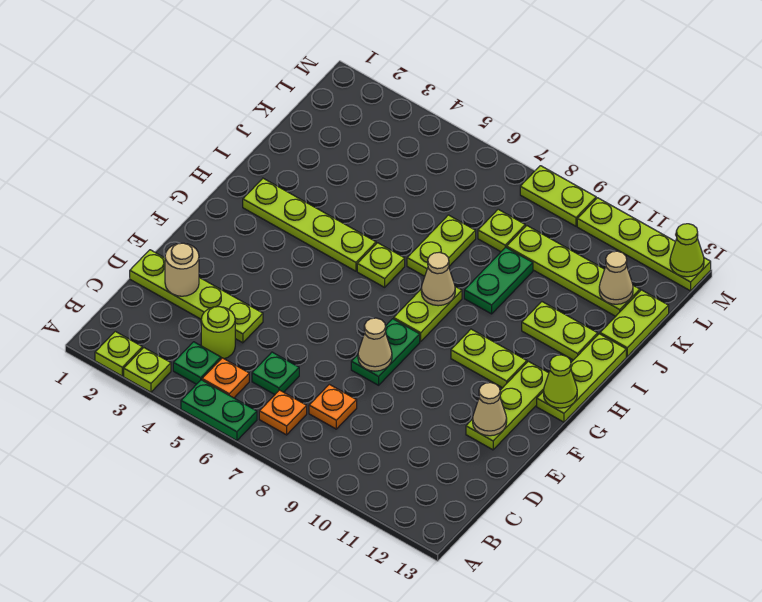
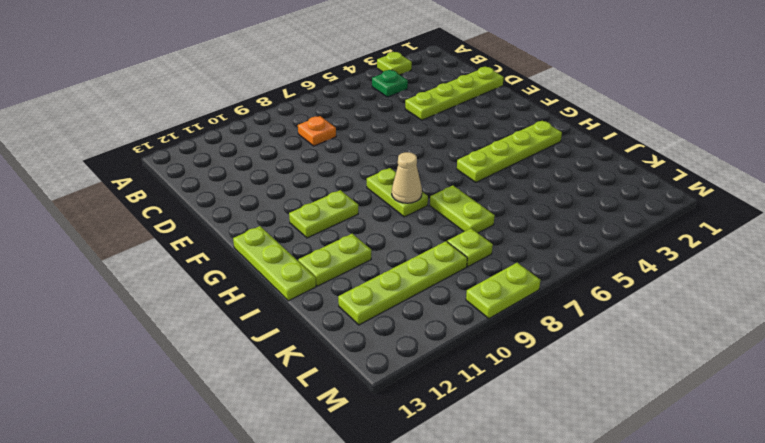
none -> lime 1x1 plate [95,331,142,376]
none -> green 1x2 plate [181,380,257,441]
none -> orange 1x1 plate [202,358,249,398]
none -> orange 1x1 plate [259,390,307,435]

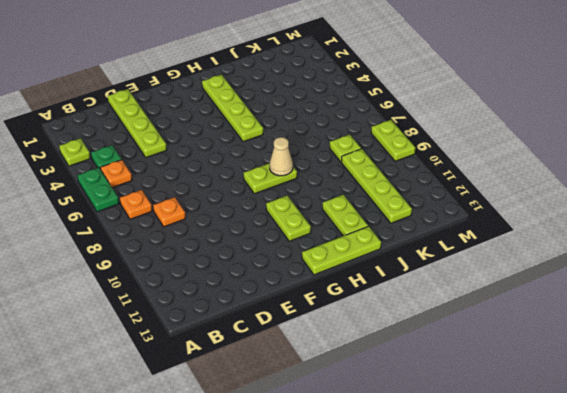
none -> lime 1x1 plate [95,331,142,376]
none -> lime 1x1 round brick [201,307,235,359]
none -> green 1x1 plate [252,352,299,394]
none -> green 1x2 plate [351,319,420,385]

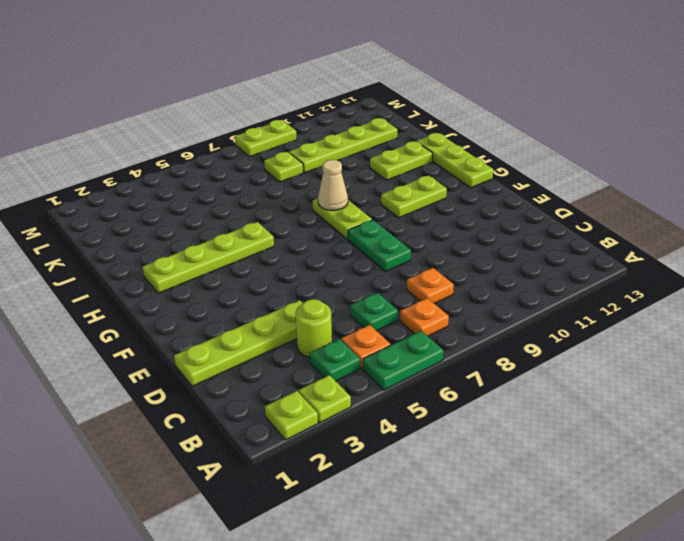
none -> lime 1x3 plate [466,361,549,450]
none -> lime 1x1 plate [357,243,405,287]
none -> lime 1x2 plate [407,215,476,276]
none -> green 1x2 plate [464,247,533,314]

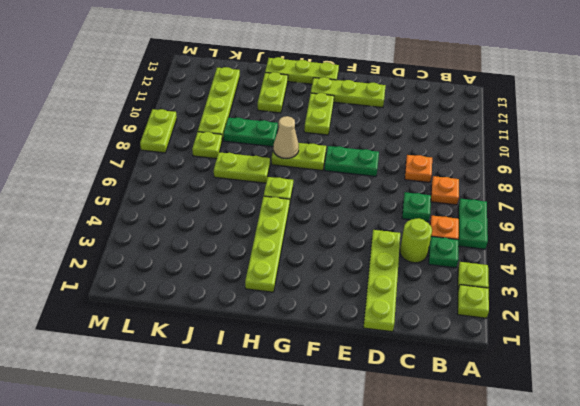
none -> lime 1x2 plate [600,290,669,356]
none -> lime 1x4 plate [577,198,711,291]
none -> tan 1x1 round brick [165,243,199,296]
none -> tan 1x1 cone [358,318,392,371]

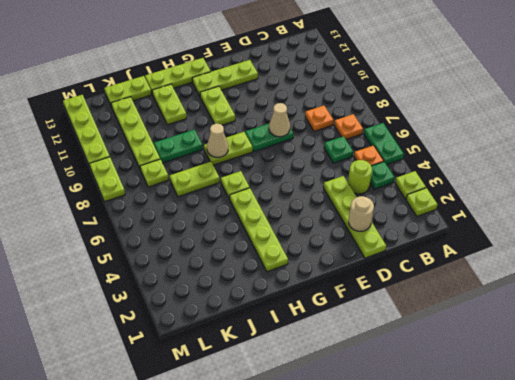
none -> tan 1x1 cone [473,383,507,436]
none -> lime 1x1 cone [544,355,577,408]
none -> tan 1x1 cone [599,251,633,304]
none -> lime 1x1 cone [670,224,704,277]

